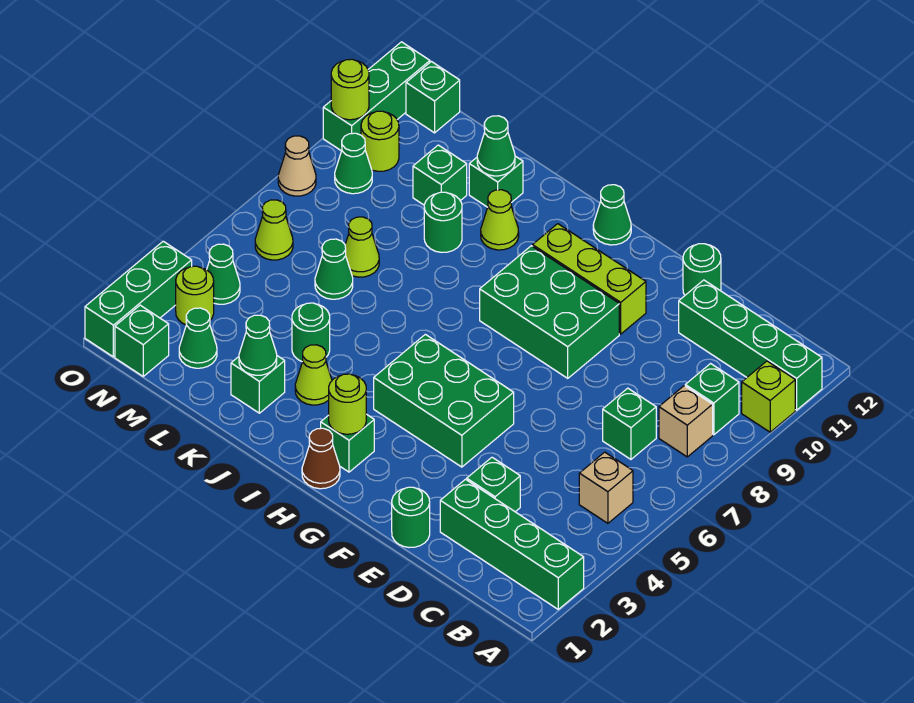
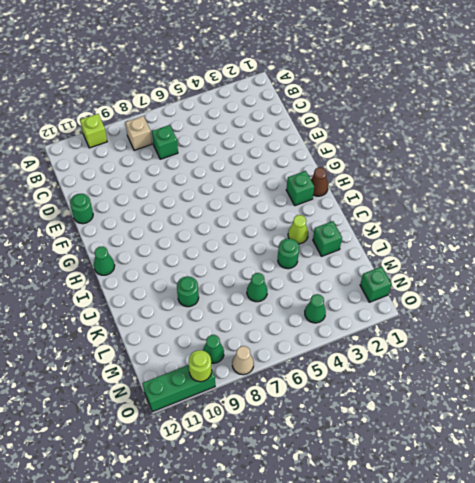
none -> green 1x4 brick [440,479,584,609]
none -> green 1x4 brick [679,280,822,410]
none -> tan 1x1 brick [579,452,633,523]
none -> green 1x1 brick [685,364,739,435]

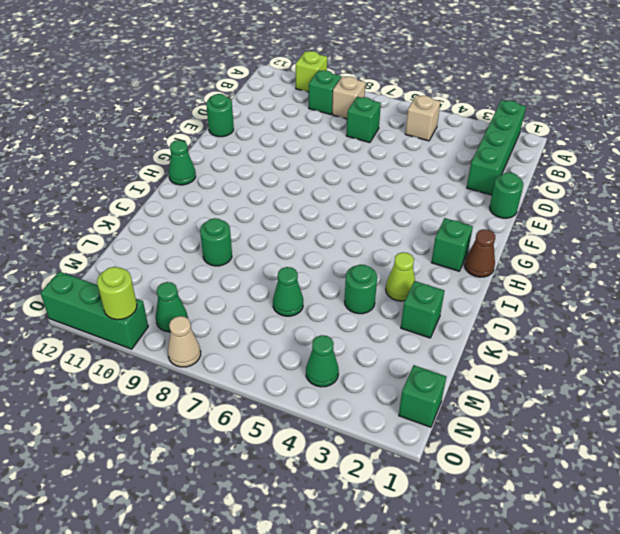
none -> green 1x4 brick [679,280,822,410]
none -> green 1x1 brick [467,457,520,512]
none -> green 2x3 brick [374,334,514,467]
none -> green 2x3 brick [480,246,619,378]

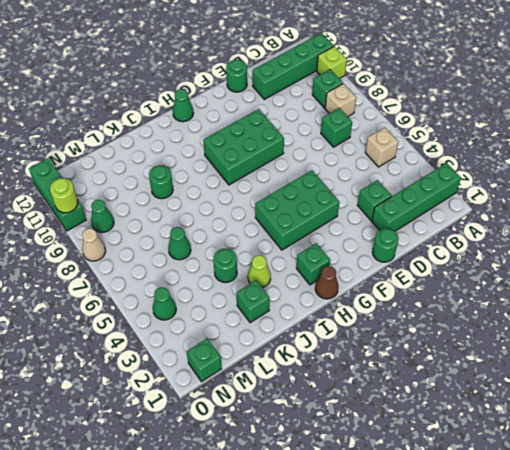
none -> lime 1x3 brick [533,224,646,334]
none -> lime 1x1 cone [481,190,519,250]
none -> green 1x1 brick [469,156,523,207]
none -> lime 1x1 cone [345,217,379,277]

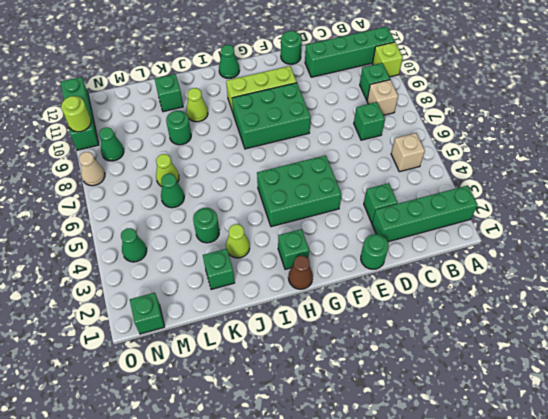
none -> green 1x1 brick [413,145,467,205]
none -> green 1x1 cone [179,308,217,368]
none -> lime 1x1 round brick [176,266,214,325]
none -> lime 1x1 cone [255,200,293,260]

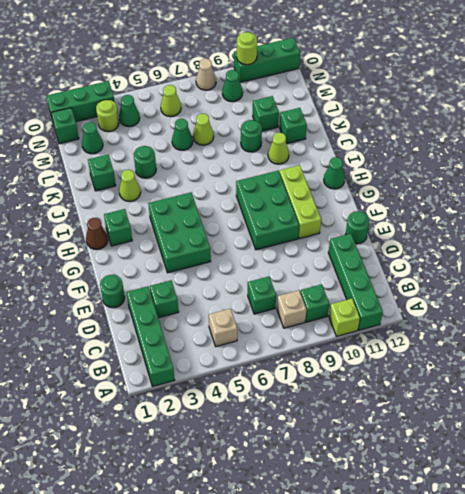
none -> lime 1x1 round brick [361,111,399,171]
none -> green 1x1 brick [406,62,460,133]
none -> lime 1x1 round brick [329,374,366,434]
none -> green 1x1 cone [239,315,277,375]

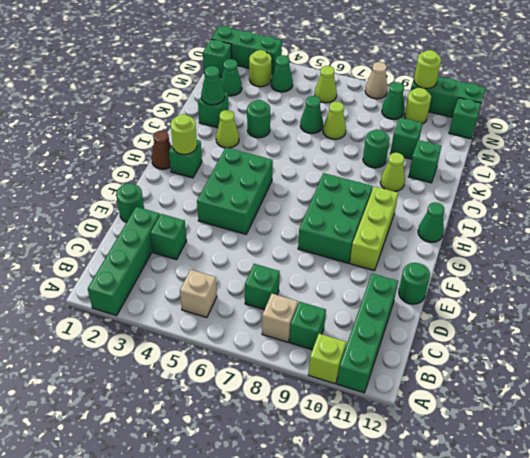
none -> green 1x1 cone [477,116,515,176]

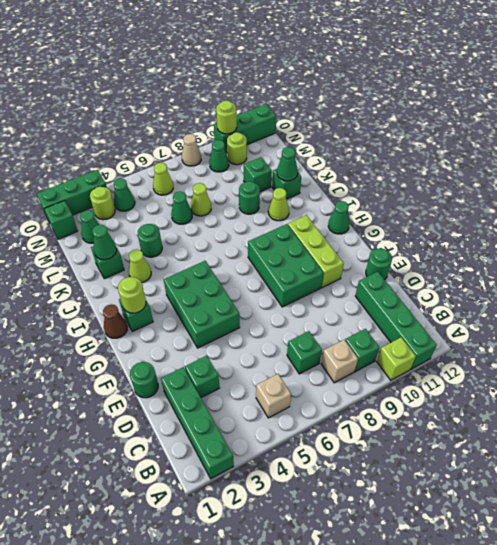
none -> green 1x1 brick [406,62,460,133]

